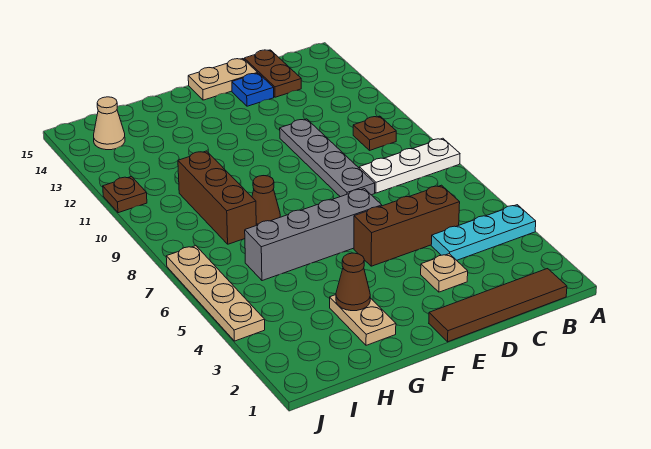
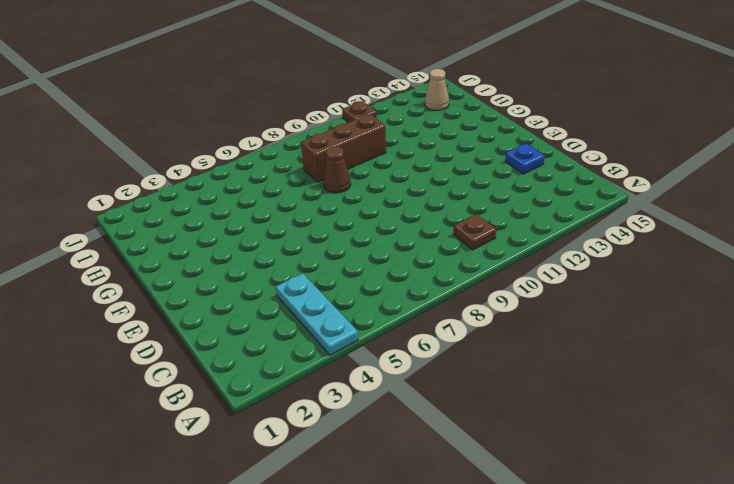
none -> white 1x3 plate [359,138,460,193]
none -> brown 1x4 tile [429,269,567,342]
none -> brown 1x3 brick [354,185,460,266]

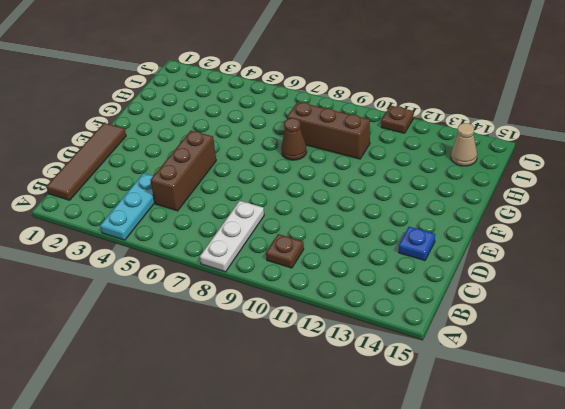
none -> brown 1x2 plate [244,50,301,97]
none -> tan 1x1 plate [421,254,468,292]
none -> grey 1x4 plate [280,119,375,197]

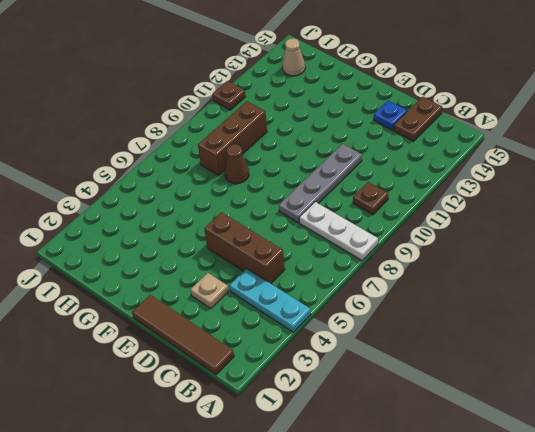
none -> tan 1x2 plate [188,59,257,100]
none -> grey 1x4 brick [245,189,382,281]
none -> tan 1x2 plate [330,295,396,345]

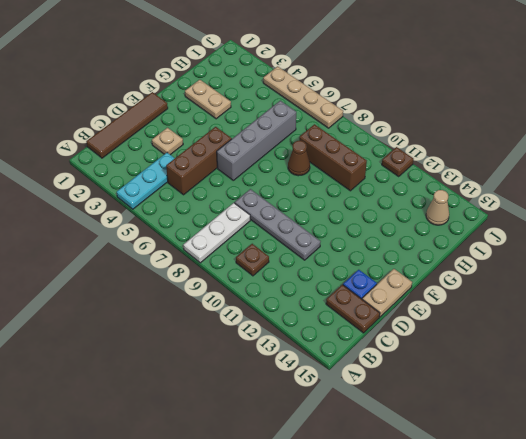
none -> brown 1x1 cone [336,253,370,311]

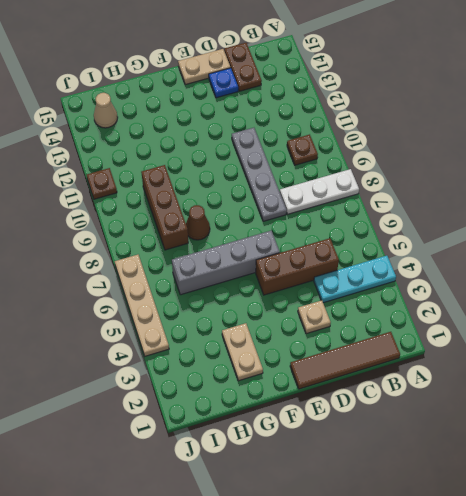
none -> brown 1x1 cone [336,253,370,311]

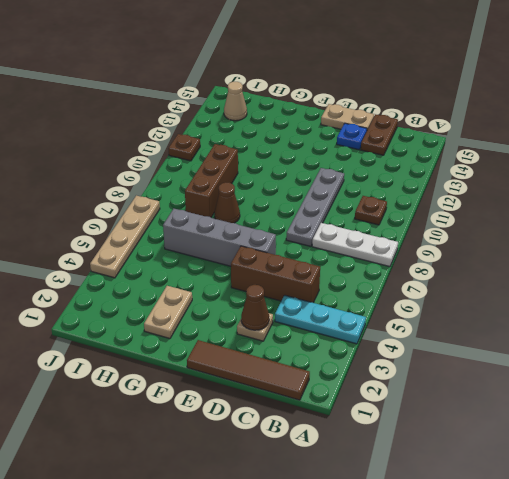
brown 1x1 cone [241,285,269,330] -> brown 1x1 cone moved to [336,253,370,311]

